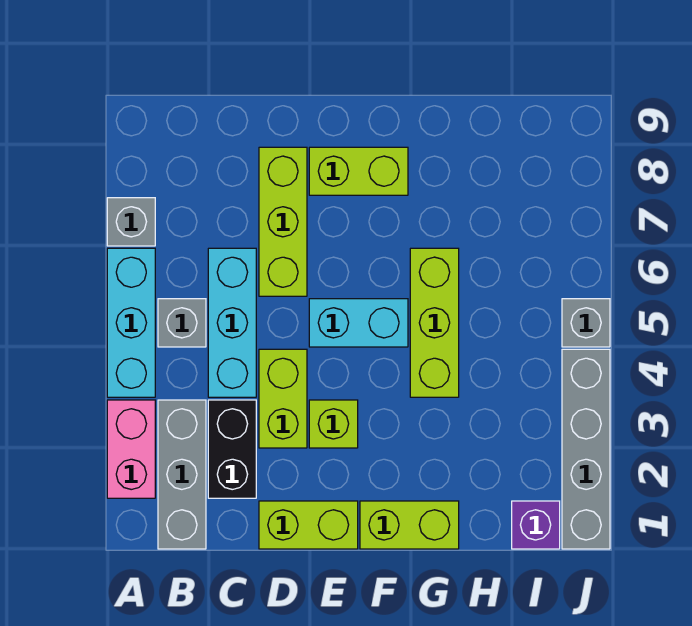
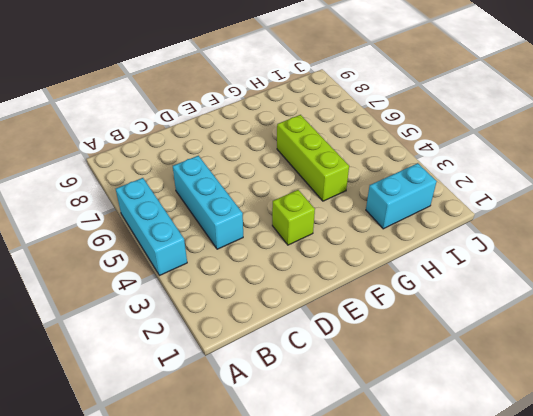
cyan 1x2 brick [366,163,437,229] -> cyan 1x2 brick moved to [309,299,408,347]
none -> pink 1x2 brick [107,400,155,498]
none -> grey 1x1 brick [107,198,155,246]
none -> grey 1x3 brick [158,400,206,549]

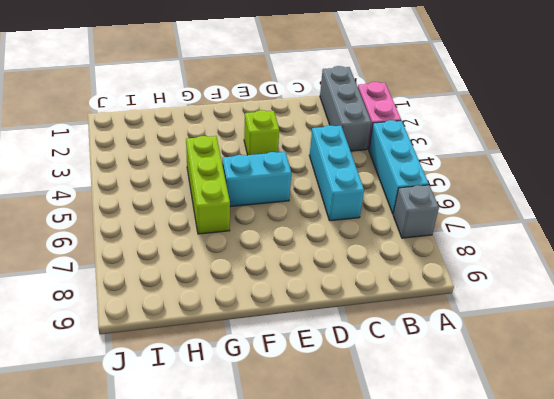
none -> grey 1x1 brick [158,299,206,347]
none -> black 1x2 brick [208,400,256,498]
none -> lime 1x2 brick [259,501,358,549]

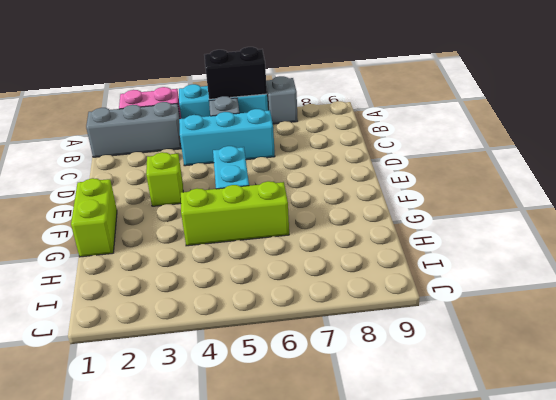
black 1x2 brick [205,47,267,99] -> black 1x2 brick moved to [208,400,256,498]
none -> lime 1x2 brick [259,501,358,549]
none -> lime 1x2 brick [259,349,307,448]
none -> lime 1x3 brick [259,147,307,296]

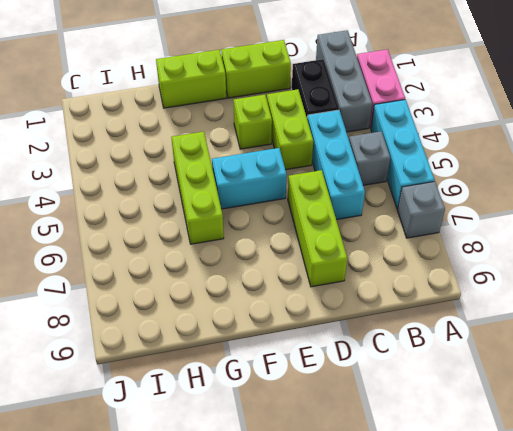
none -> lime 1x2 brick [309,147,408,195]
none -> purple 1x1 brick [512,501,560,549]
none -> grey 1x4 brick [562,349,610,549]

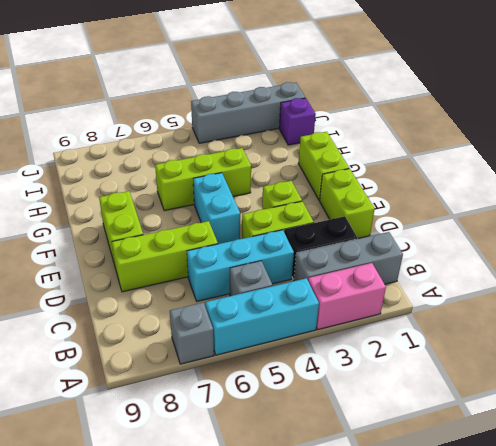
none -> grey 1x1 brick [562,299,610,347]

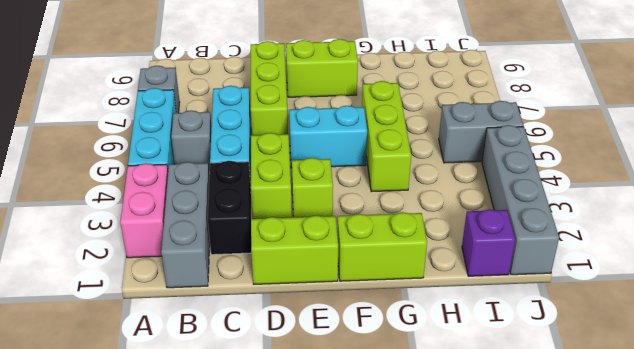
grey 1x2 brick [439,101,524,163] -> grey 1x1 brick [562,299,610,347]

